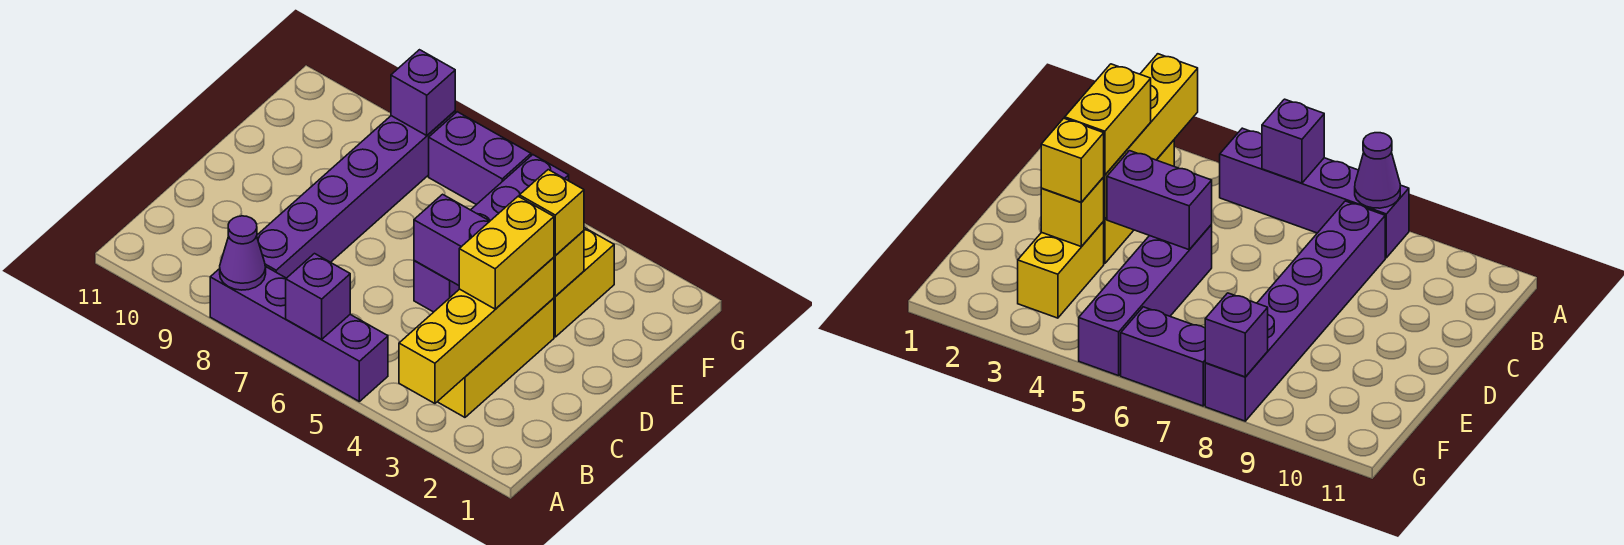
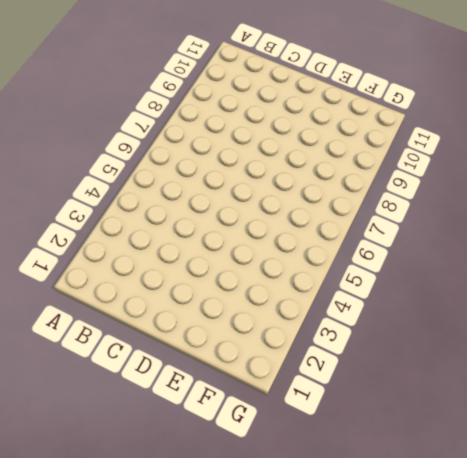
none -> purple 1x4 brick [210,266,388,401]
none -> yellow 1x3 brick [438,298,554,417]
none -> purple 1x6 brick [257,111,455,278]

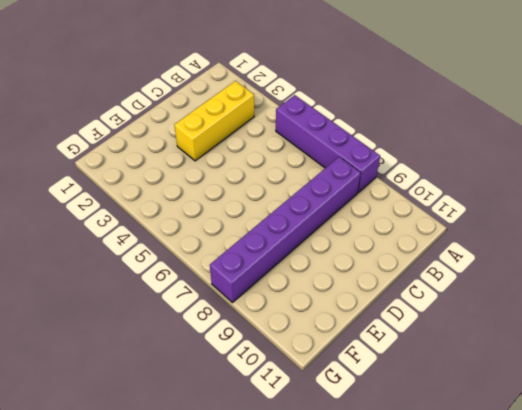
none -> purple 1x4 brick [414,155,569,312]
none -> yellow 1x2 brick [554,228,614,337]
none -> purple 1x2 brick [429,112,531,205]

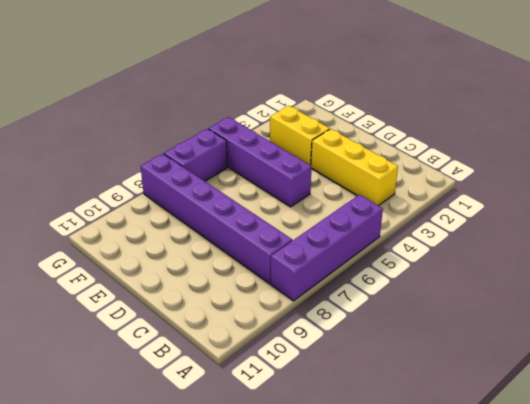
none -> yellow 1x4 brick [399,257,554,403]
none -> purple 1x1 brick [286,254,350,339]
none -> purple 1x1 cone [220,216,266,290]

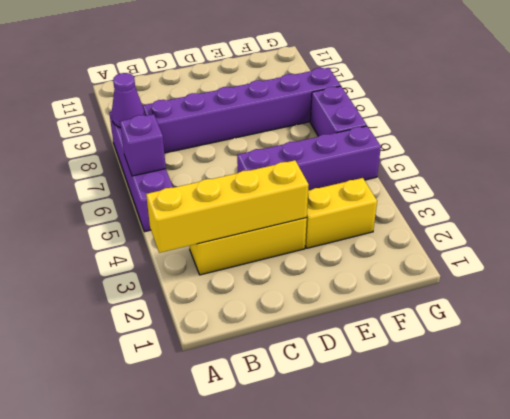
none -> purple 1x2 brick [414,194,490,285]
none -> yellow 1x1 brick [554,231,584,296]
none -> purple 1x1 brick [391,50,455,135]

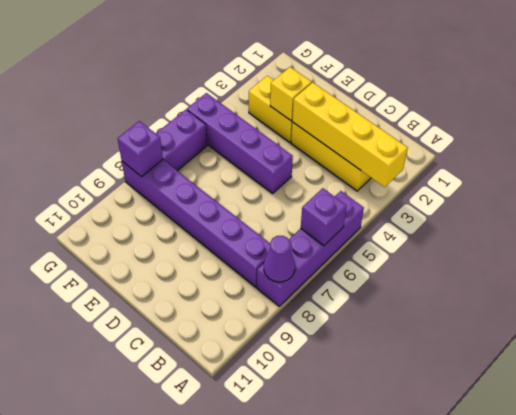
none -> purple 1x2 brick [414,194,490,285]
none -> yellow 1x2 brick [459,196,554,309]
none -> yellow 1x1 brick [519,170,584,255]

